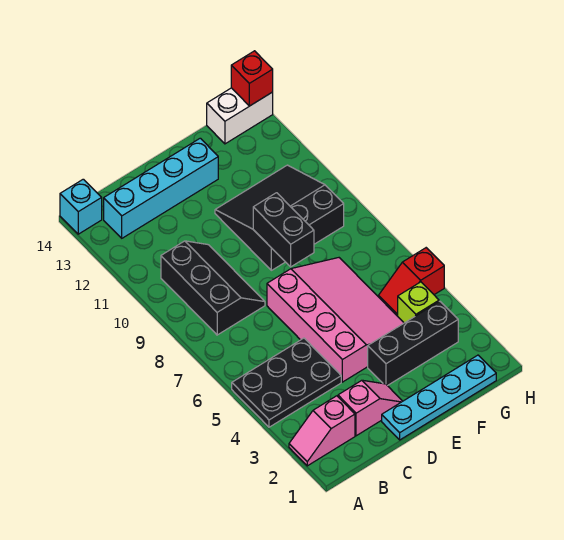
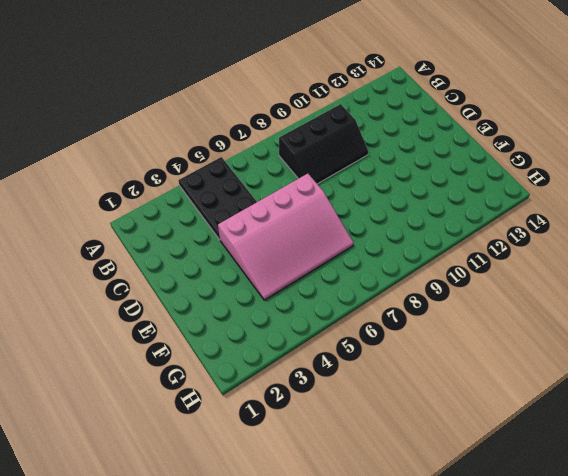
none -> pink 1x2 slope [289,396,355,466]
none -> cyan 1x1 brick [60,179,102,234]
none -> cyan 1x4 brick [104,138,218,238]

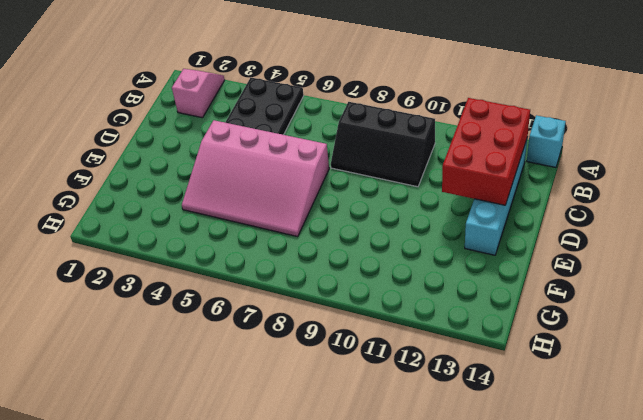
red 2x3 brick [442,98,530,205] -> none
none -> pink 1x2 slope [338,380,403,436]
none -> cyan 1x4 plate [382,355,496,440]
none -> black 1x3 brick [368,301,458,386]

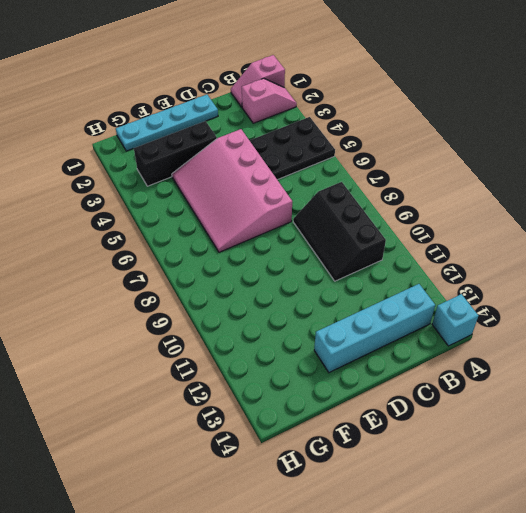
pink 1x2 slope [231,55,285,107] -> pink 1x2 slope moved to [338,380,403,436]
none -> black 3x3 slope [215,165,344,270]
none -> lime 1x1 brick [398,282,439,323]
none -> red 1x2 slope [379,248,444,316]

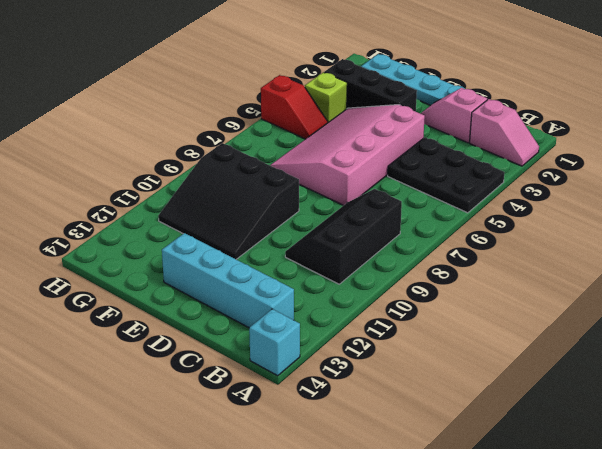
none -> white 1x2 brick [207,88,273,144]
none -> black 1x2 brick [253,193,314,267]
none -> red 1x1 brick [231,51,273,106]

